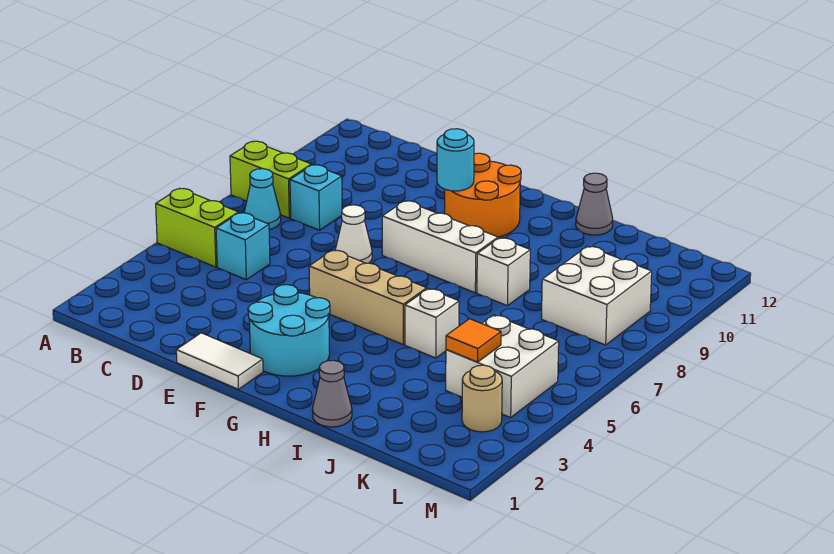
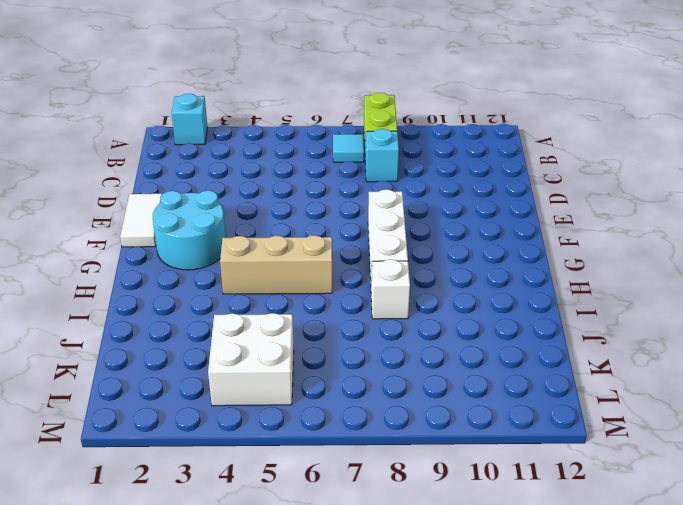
cyan 1x1 brick [172,94,208,145] -> cyan 1x1 brick moved to [216,213,270,280]
cyan 1x1 tile [333,134,364,162] -> cyan 1x1 cone [244,169,281,230]
tan 1x3 brick [220,235,332,294] -> tan 1x3 brick turned to [309,250,427,345]
none -> lime 1x2 brick [156,188,238,267]
none -> white 1x1 cone [335,205,372,263]
none -> orange 2x2 round brick [444,153,521,237]

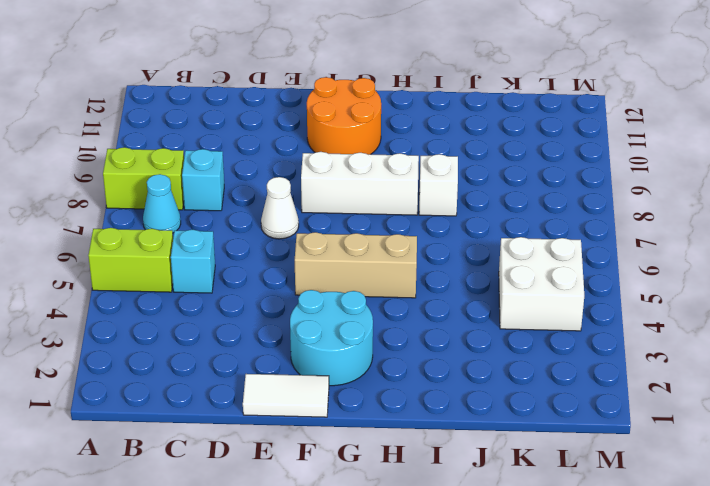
none -> grey 1x1 cone [312,360,352,427]
none -> white 1x1 brick [405,289,459,358]
none -> grey 1x1 cone [576,173,613,235]

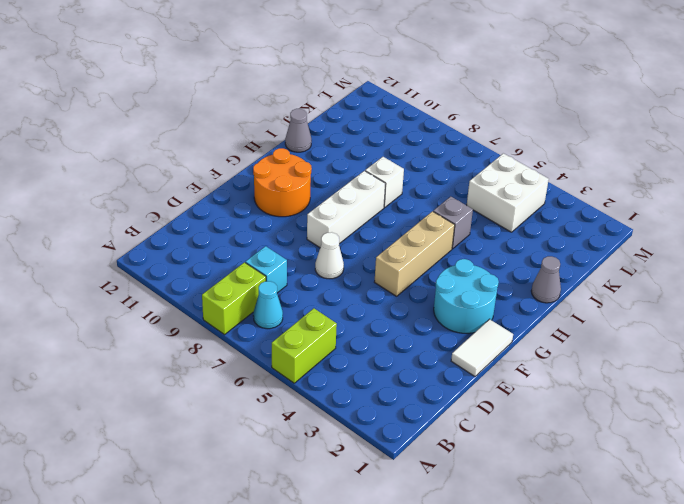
grey 1x1 brick [433,196,473,249] -> white 1x1 brick [405,289,459,358]
none -> cyan 1x1 brick [216,213,270,280]
none -> white 2x2 brick [541,246,652,345]
none -> tan 1x1 round brick [462,365,502,432]

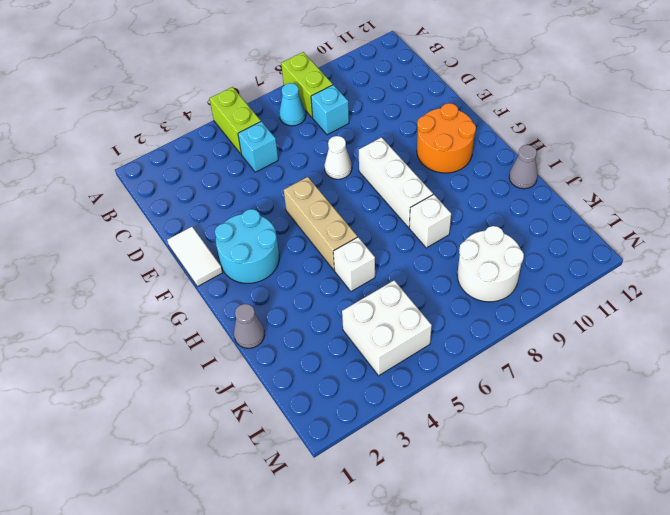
white 2x2 round brick [457,226,524,302] -> white 2x2 brick [541,246,652,345]
none -> tan 1x1 round brick [462,365,502,432]
none -> cyan 1x1 round brick [437,129,474,191]
none -> orange 1x1 tile [446,319,501,362]

